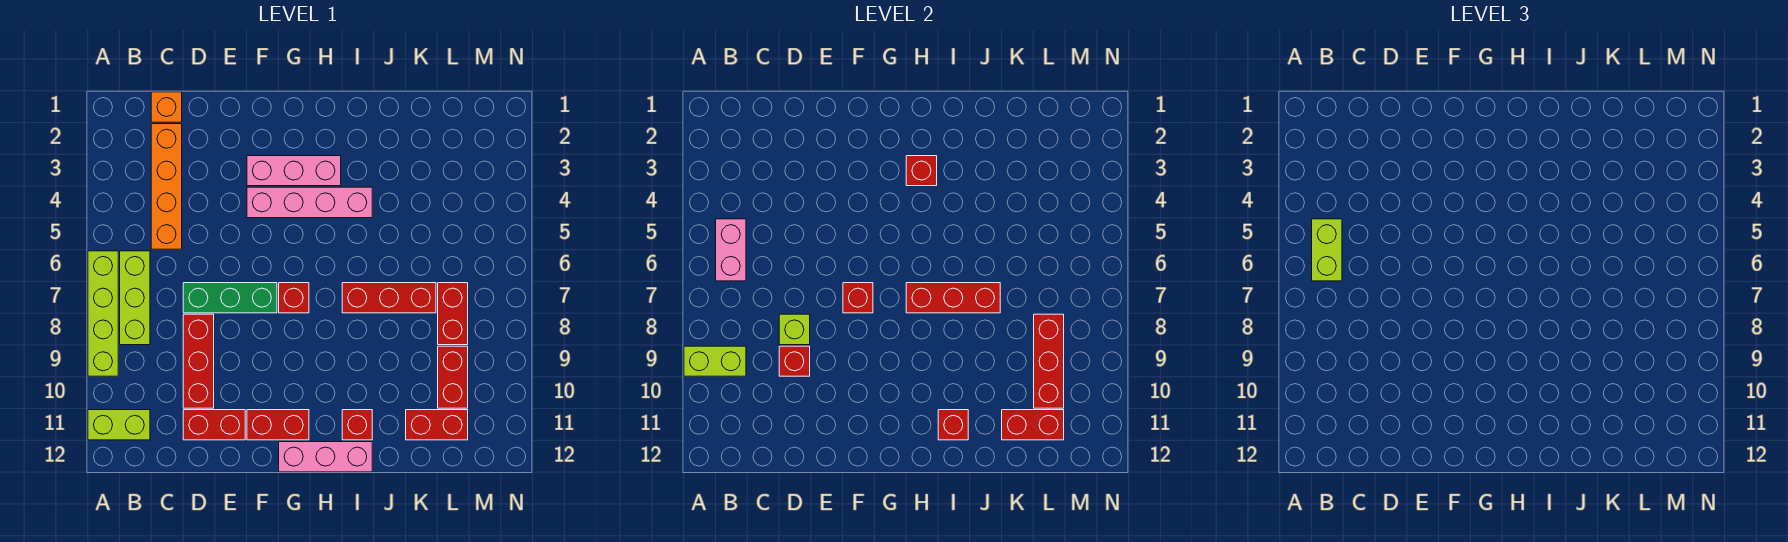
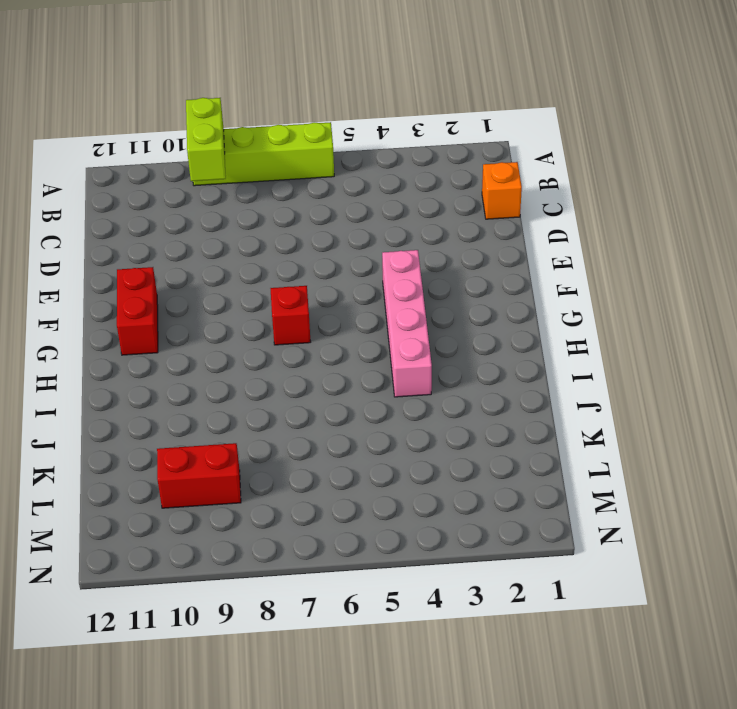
none -> lime 1x2 brick [88,410,150,440]
none -> lime 1x3 brick [120,251,150,345]
none -> orange 1x4 brick [151,124,182,249]

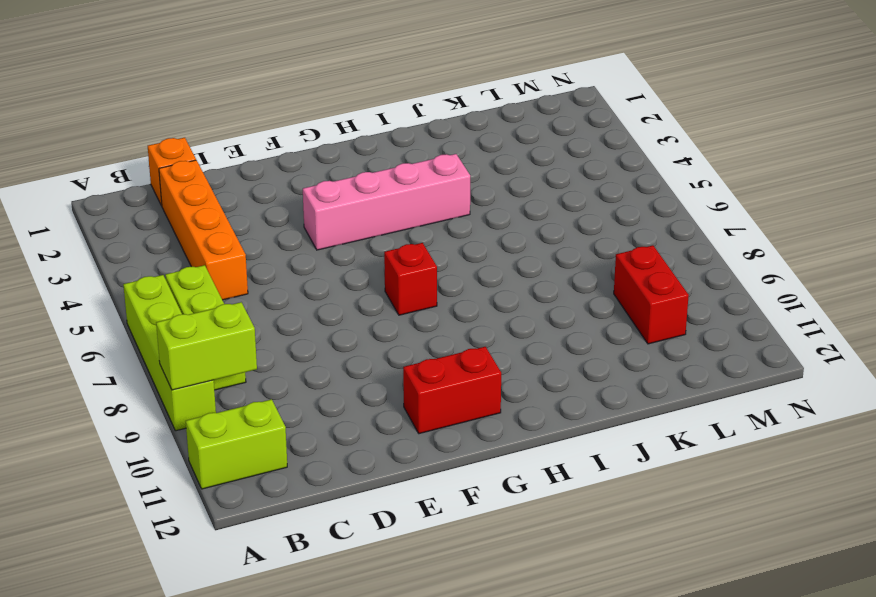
none -> green 1x3 brick [183,283,277,313]
none -> red 1x3 brick [183,314,214,408]
none -> red 1x2 brick [183,410,245,440]

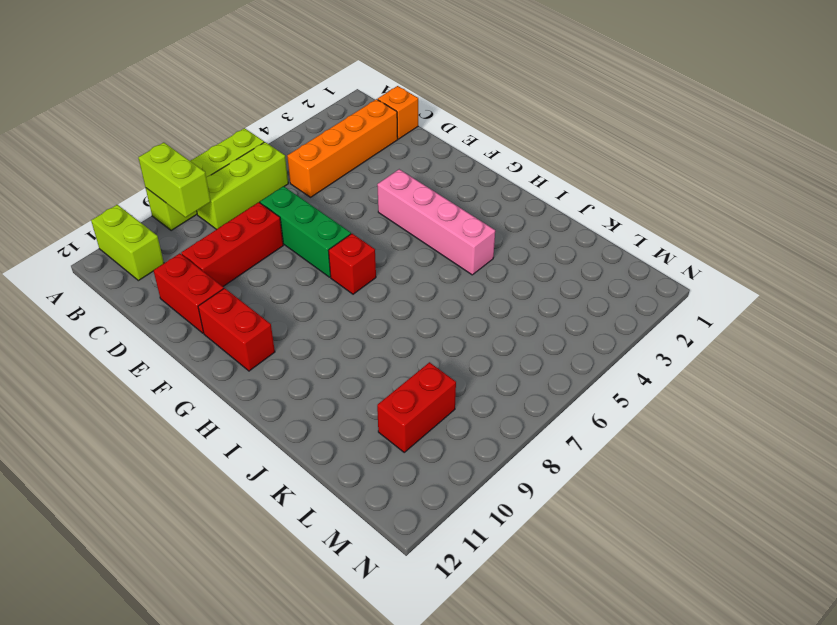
none -> pink 1x3 brick [247,156,341,186]
none -> pink 1x3 brick [279,442,372,472]
none -> red 1x3 brick [342,283,436,313]

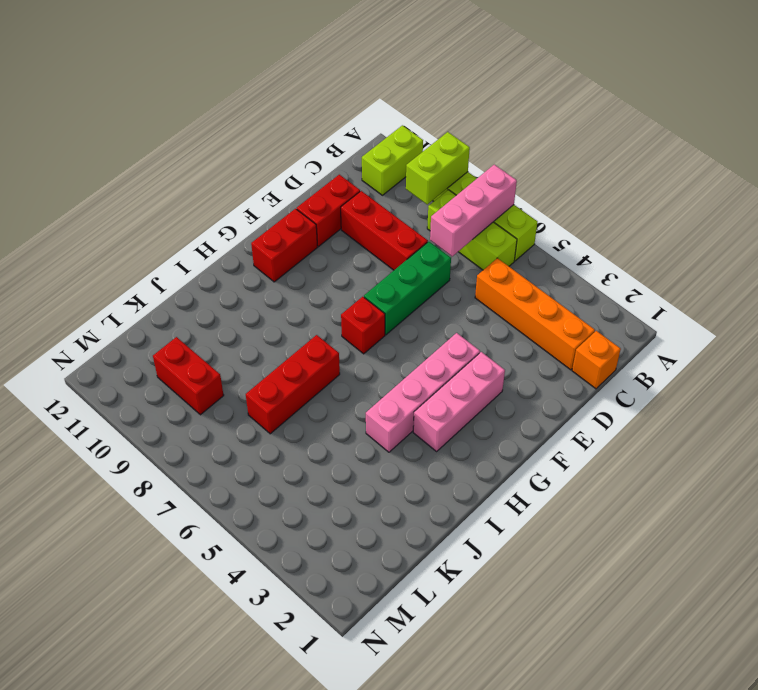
pink 1x3 brick [430,165,517,256] -> pink 1x3 brick moved to [279,442,372,472]
none -> red 1x1 brick [342,410,372,440]
none -> red 1x2 brick [406,410,468,440]
none -> red 1x2 brick [438,283,468,345]

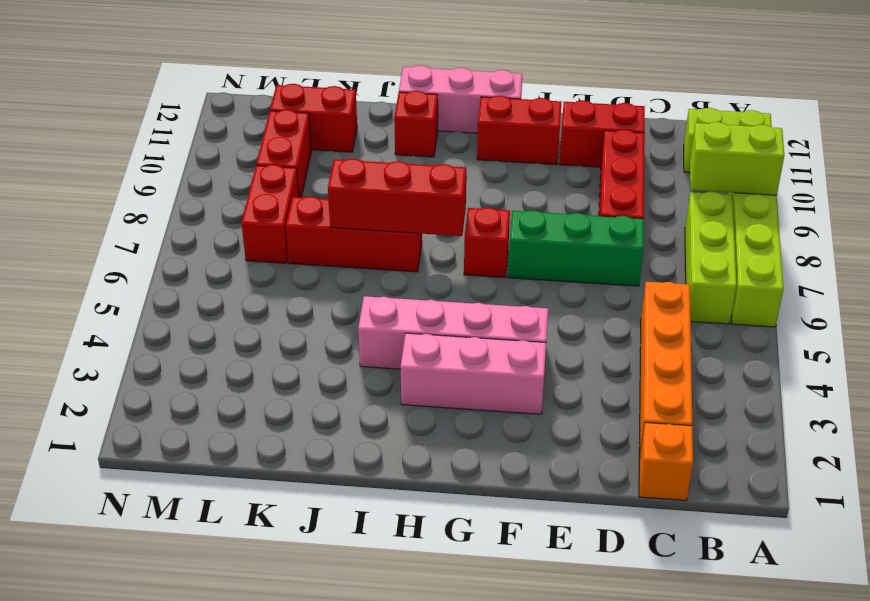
none -> pink 1x2 brick [716,219,746,281]
none -> lime 1x1 brick [779,314,810,345]
none -> red 1x1 brick [779,346,810,376]

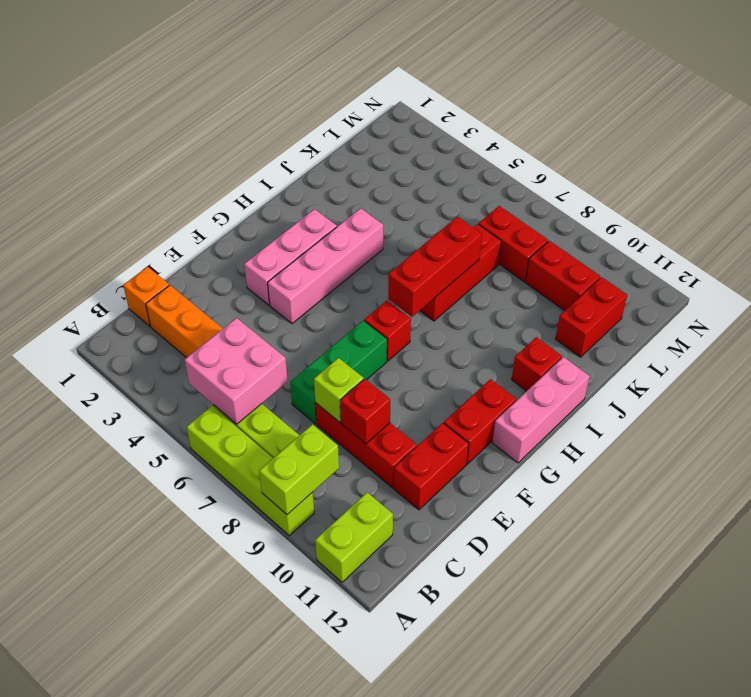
pink 2x2 brick [185,318,288,424] -> pink 1x2 brick [716,219,746,281]
none -> red 1x1 brick [843,283,873,313]
none -> red 1x1 brick [906,156,937,186]
none -> red 1x1 brick [938,410,968,440]

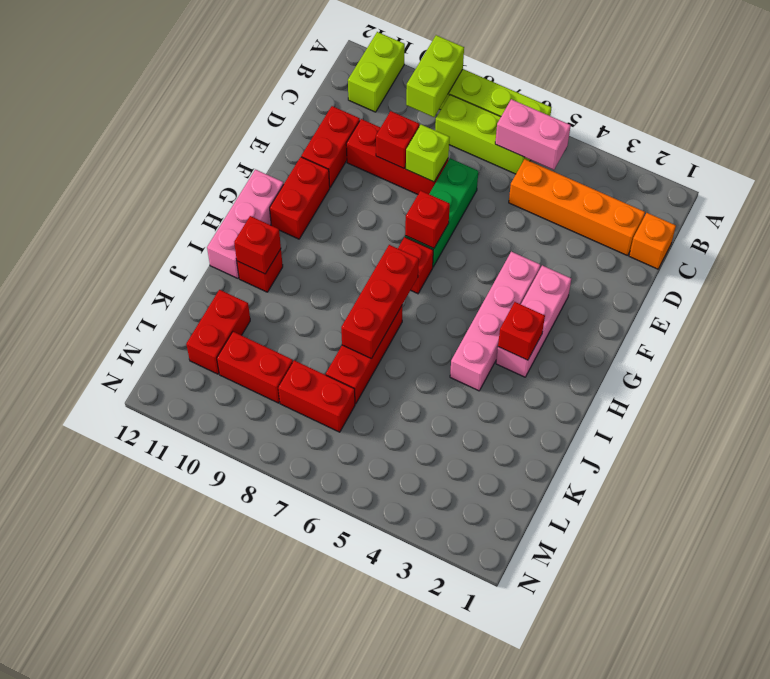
none -> red 1x2 brick [1002,410,1064,440]
none -> red 1x3 brick [1034,314,1064,408]
none -> lime 1x2 brick [1312,219,1342,281]

